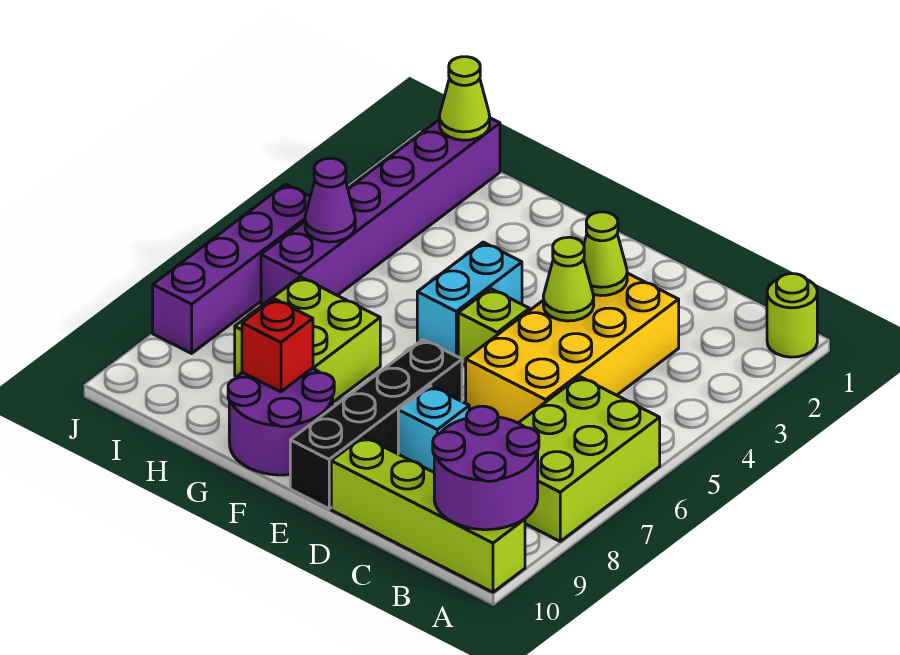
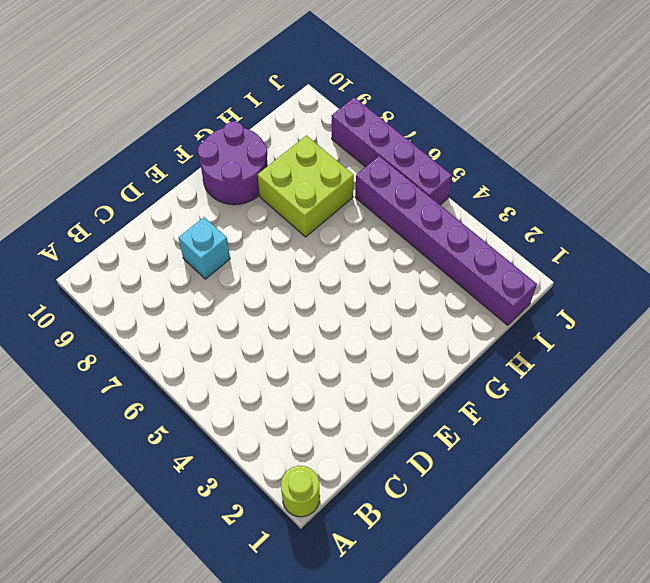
none -> lime 2x3 brick [519,377,660,541]
none -> lime 1x4 brick [331,437,525,592]
none -> yellow 2x4 brick [466,273,679,423]

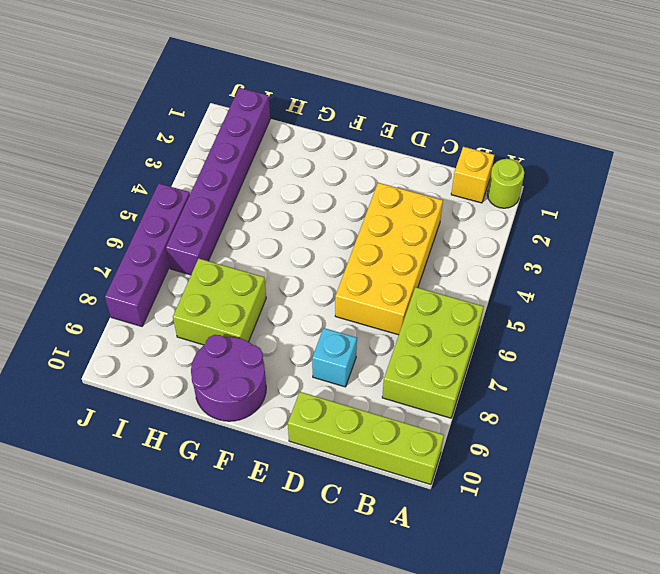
yellow 1x1 brick [451,147,494,203] -> none
none -> lime 1x1 brick [458,289,529,366]
none -> black 1x4 brick [290,339,462,509]
none -> cyan 1x2 brick [417,242,522,357]

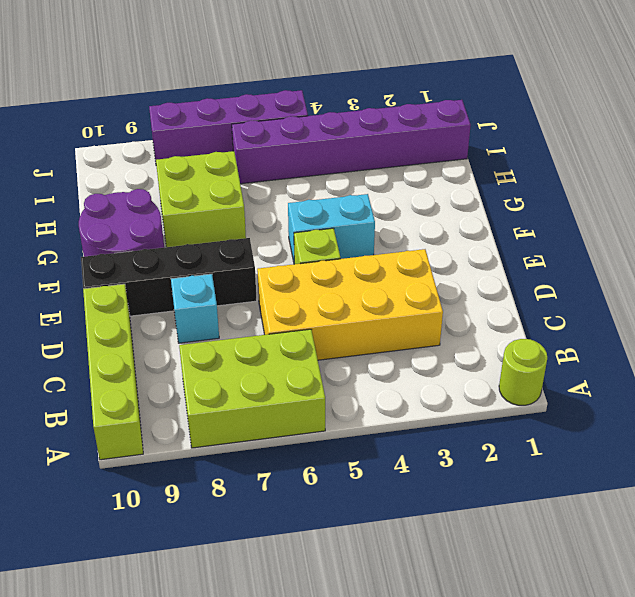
none -> purple 2x2 round brick [433,406,539,530]
none -> lime 1x1 cone [584,212,627,296]
none -> lime 1x1 cone [543,237,594,321]

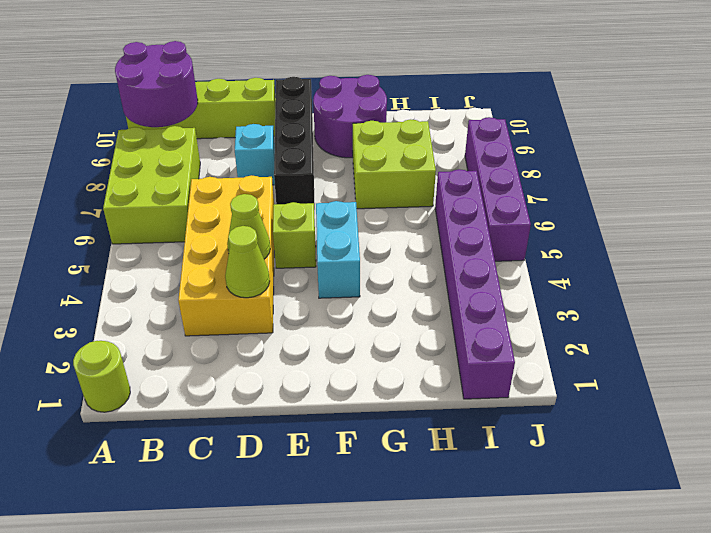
none -> red 1x1 brick [242,299,313,392]
none -> lime 1x1 cone [439,57,490,140]
none -> purple 1x1 cone [305,158,355,242]

